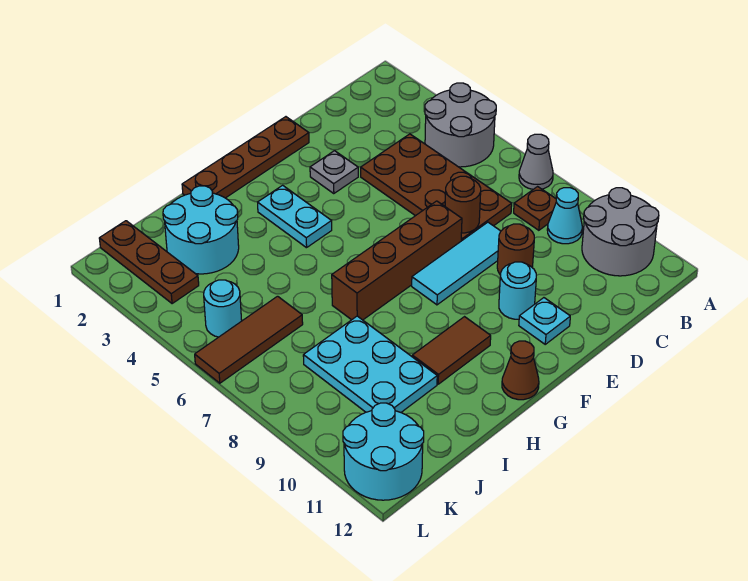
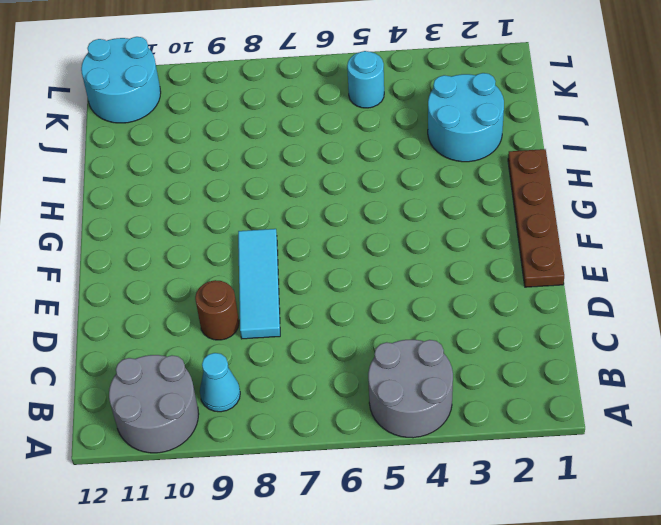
none -> grey 1x1 cone [519,134,553,189]
none -> brown 1x1 plate [514,187,556,230]
none -> brown 2x4 plate [361,134,512,241]

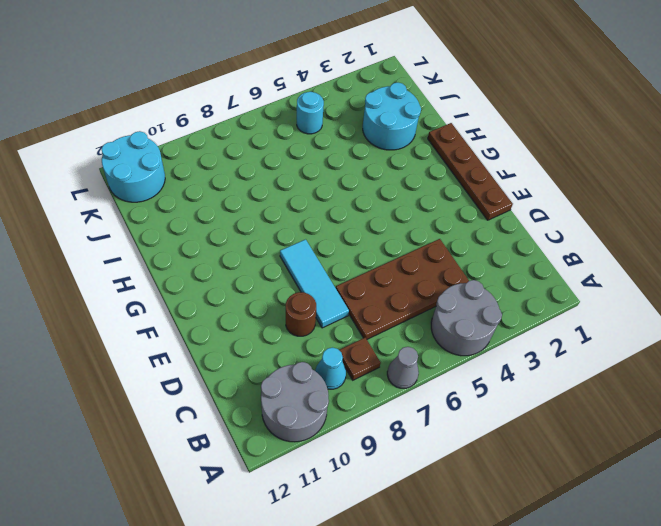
none -> grey 1x1 plate [310,151,358,194]
none -> brown 1x4 brick [332,201,462,320]
none -> cyan 1x1 round brick [499,262,536,319]

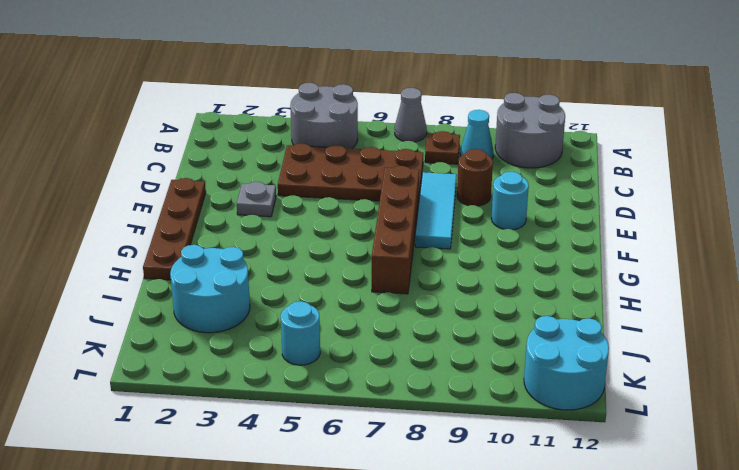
none -> cyan 1x1 plate [519,298,570,344]
none -> cyan 1x2 plate [258,185,332,248]
none -> brown 1x2 tile [412,317,491,384]

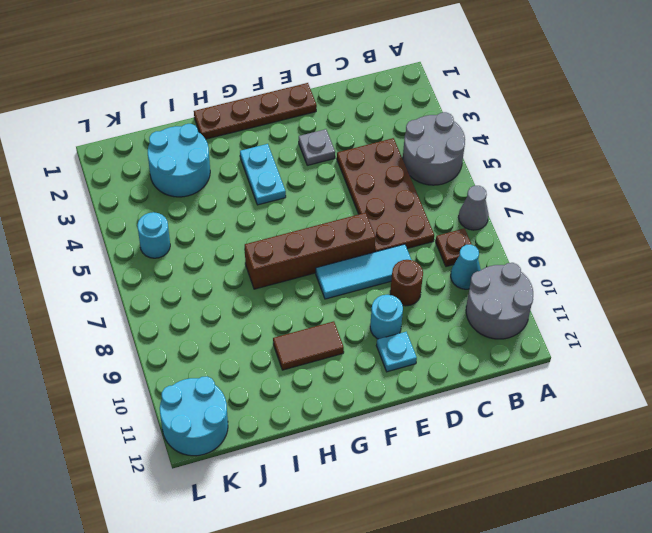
none -> brown 1x1 cone [502,341,539,400]
none -> cyan 2x3 plate [303,316,437,412]
none -> brown 1x3 tile [195,296,303,383]

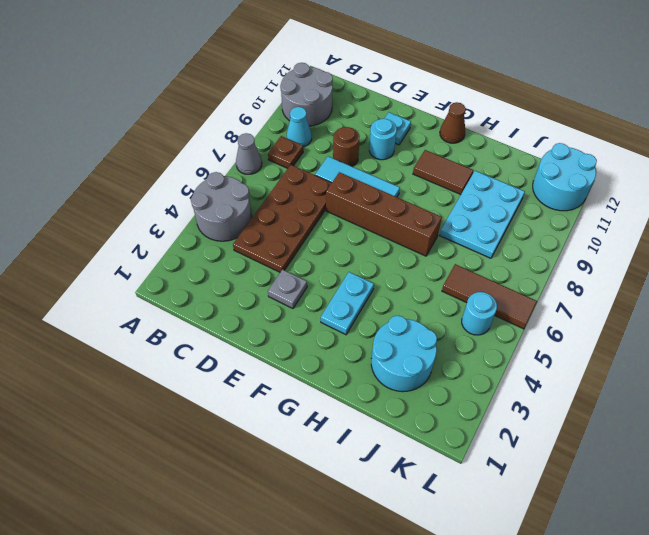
none -> brown 1x4 plate [182,117,309,198]
none -> brown 1x3 plate [99,221,199,304]
none -> brown 1x1 round brick [445,176,481,233]

